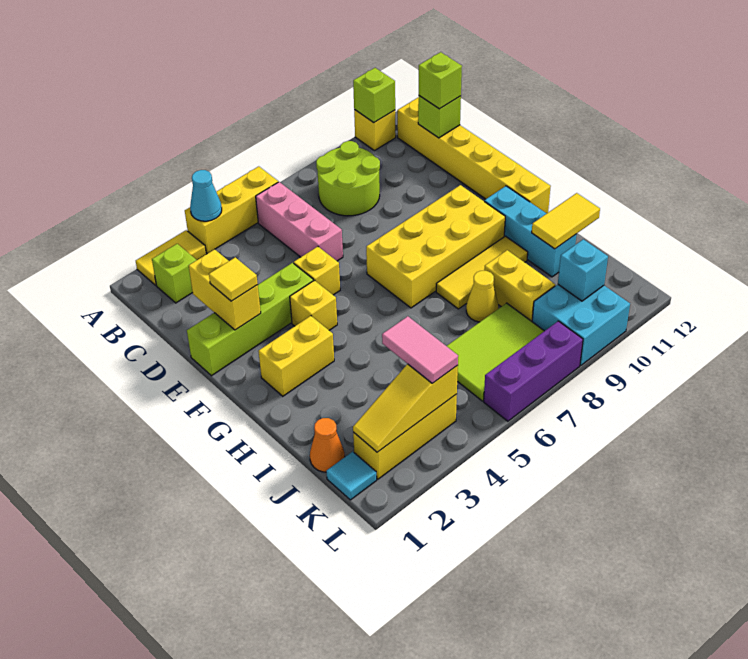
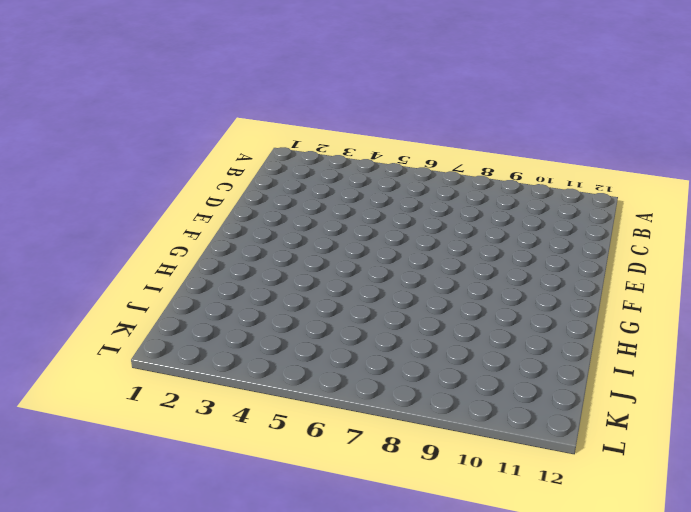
none -> yellow 1x2 tile [136,230,206,285]
none -> yellow 1x3 brick [185,166,278,253]
none -> yellow 1x1 brick [354,110,396,151]
none -> lime 1x1 brick [152,244,196,303]

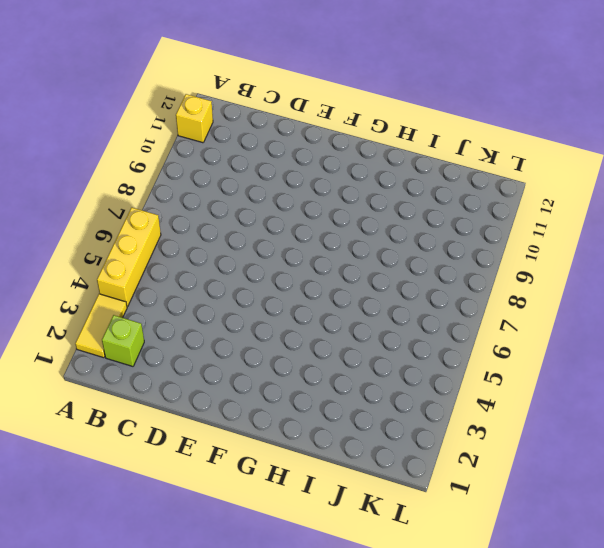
none -> pink 1x3 brick [256,182,343,261]
none -> lime 2x2 round brick [316,141,380,216]
none -> yellow 1x6 brick [397,97,551,214]
none -> lime 1x4 brick [187,263,313,376]

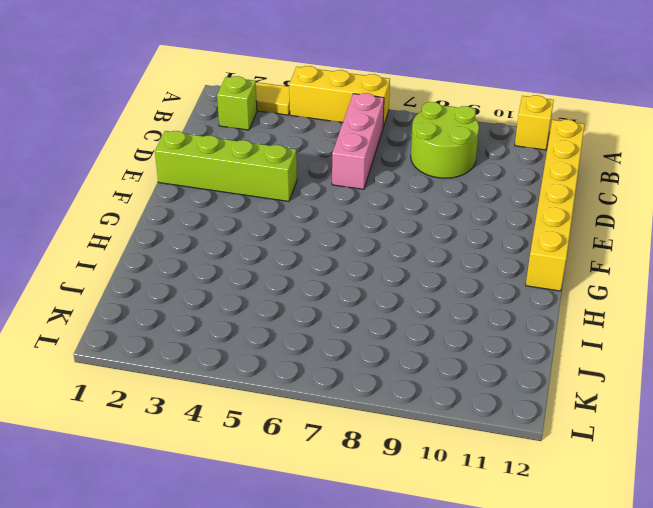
none -> yellow 1x1 brick [294,247,340,295]
none -> yellow 1x1 brick [290,280,337,330]
none -> yellow 2x4 brick [366,185,505,308]
none -> yellow 1x2 brick [258,316,334,396]

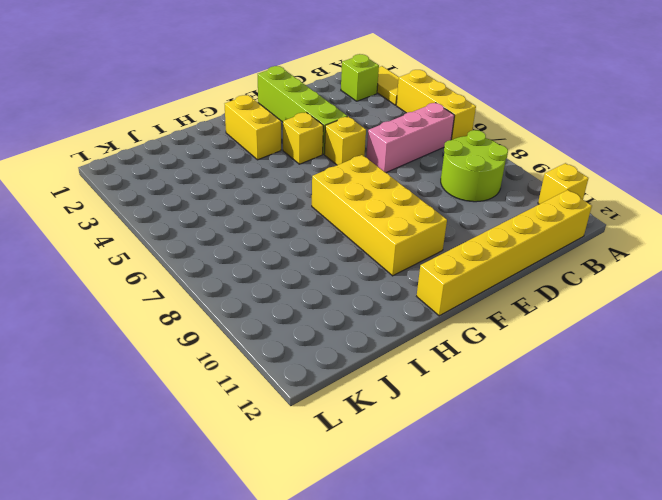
none -> cyan 1x3 brick [484,186,576,277]
none -> yellow 1x3 tile [436,236,528,309]
none -> yellow 1x1 cone [466,271,498,322]
none -> yellow 1x2 brick [484,250,555,321]

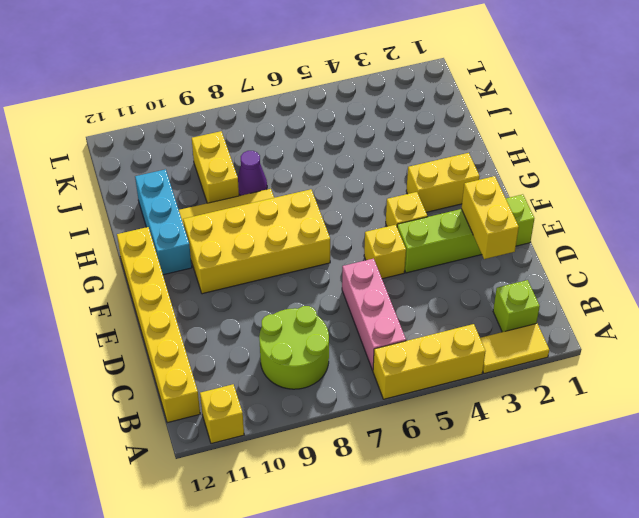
purple 1x1 cone [238,151,267,196] -> yellow 1x1 cone [466,271,498,322]
none -> orange 1x1 cone [310,418,345,472]
none -> lime 2x3 tile [447,303,544,401]
none -> cyan 1x1 tile [326,452,377,500]
none -> yellow 1x3 brick [353,394,457,479]

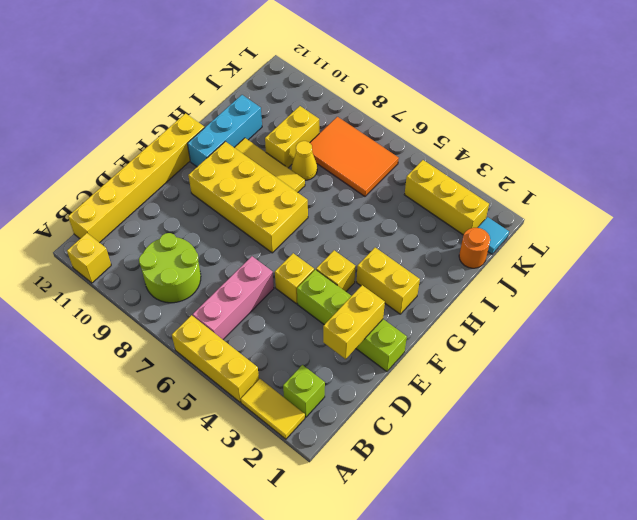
orange 1x1 round brick [459,228,490,268] -> orange 1x1 cone [310,418,345,472]
orange 2x3 tile [310,117,399,196] -> lime 2x3 tile [447,303,544,401]
none -> cyan 2x2 brick [532,285,630,366]
none -> purple 1x3 brick [484,321,583,421]
none -> cyan 1x1 cone [190,170,222,221]
none -> lime 1x1 brick [353,68,395,123]

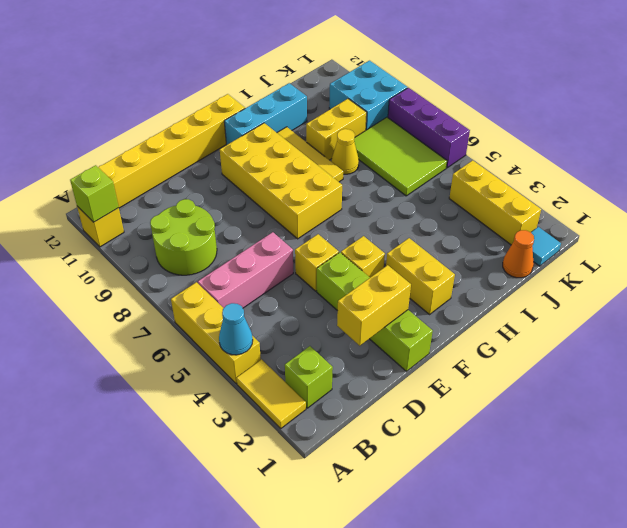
none -> lime 1x1 brick [418,96,461,138]
none -> yellow 1x2 tile [532,193,600,249]
none -> yellow 1x3 slope [353,364,458,452]
none -> cyan 1x1 brick [558,239,608,301]

